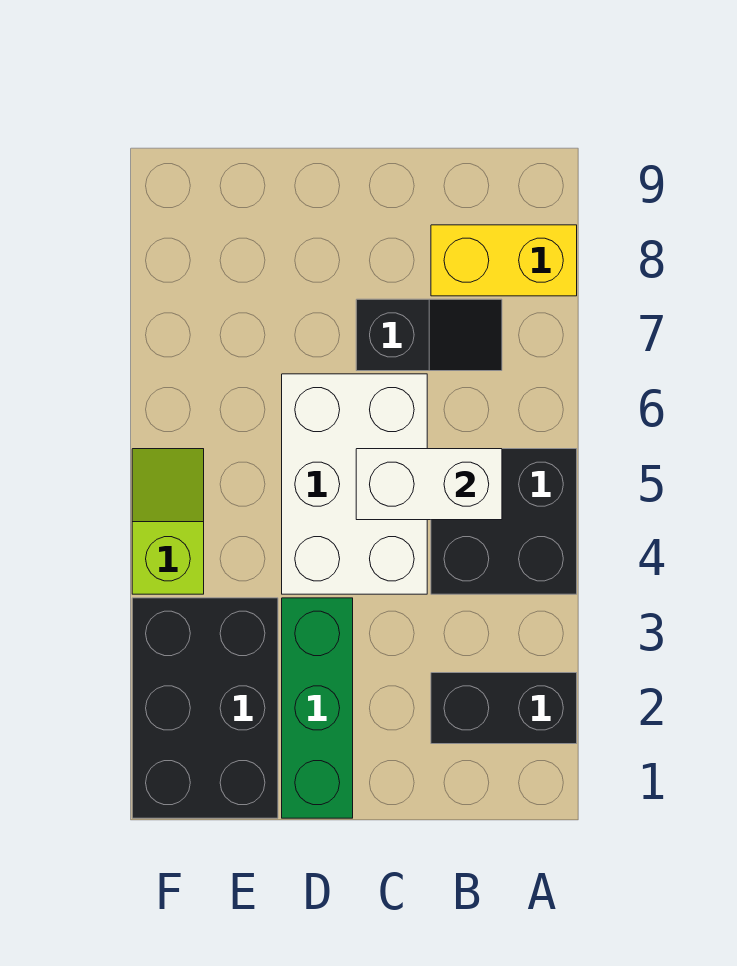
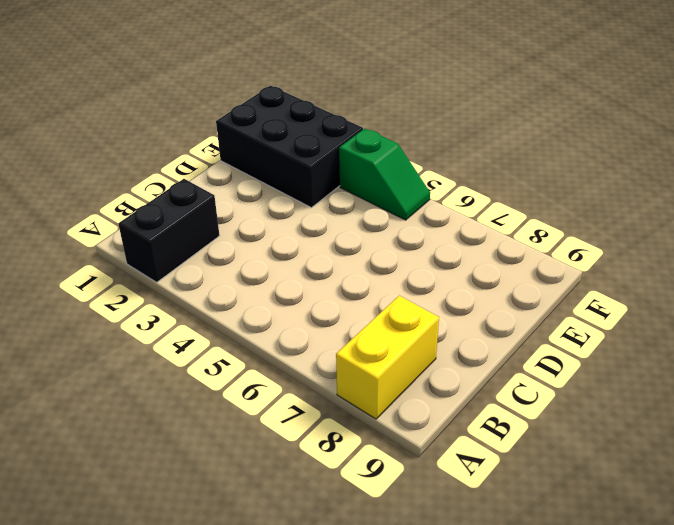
green 1x2 slope [339,129,430,220] -> lime 1x2 slope [132,449,204,594]
none -> black 2x2 brick [431,449,577,594]
none -> black 1x2 slope [356,299,502,371]

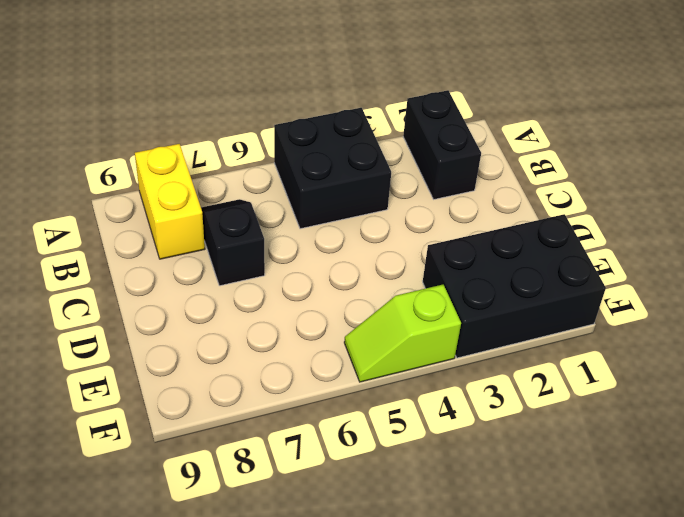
none -> white 2x3 brick [282,374,427,594]
none -> green 1x3 brick [282,598,353,818]

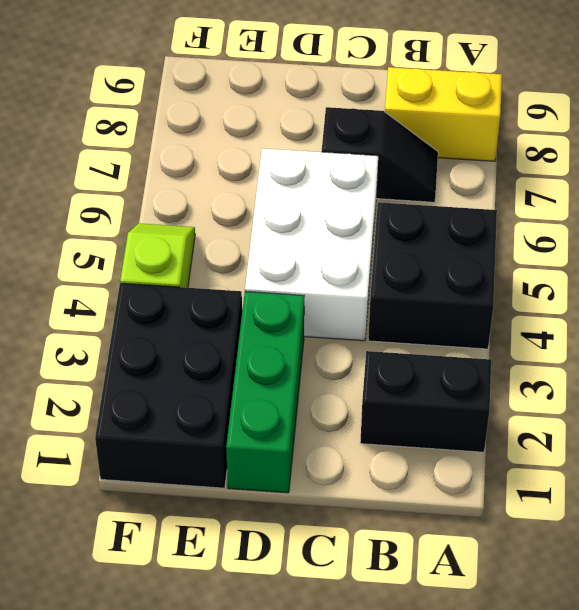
none -> white 1x2 brick [356,449,502,520]

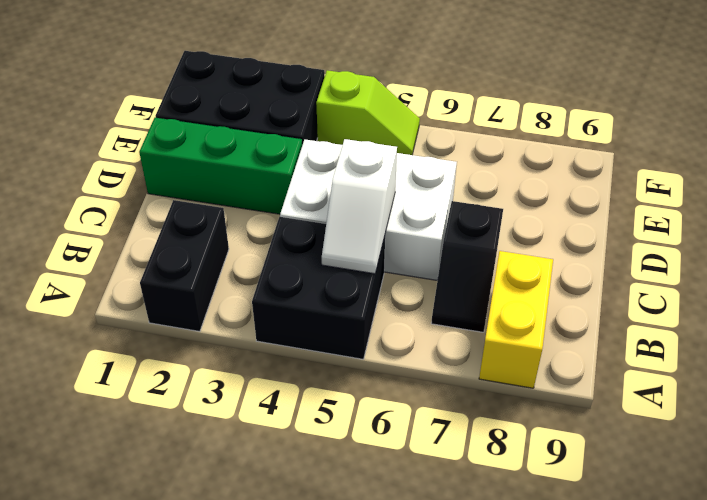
white 1x2 slope [322,139,397,274] -> white 1x2 brick [356,449,502,520]

